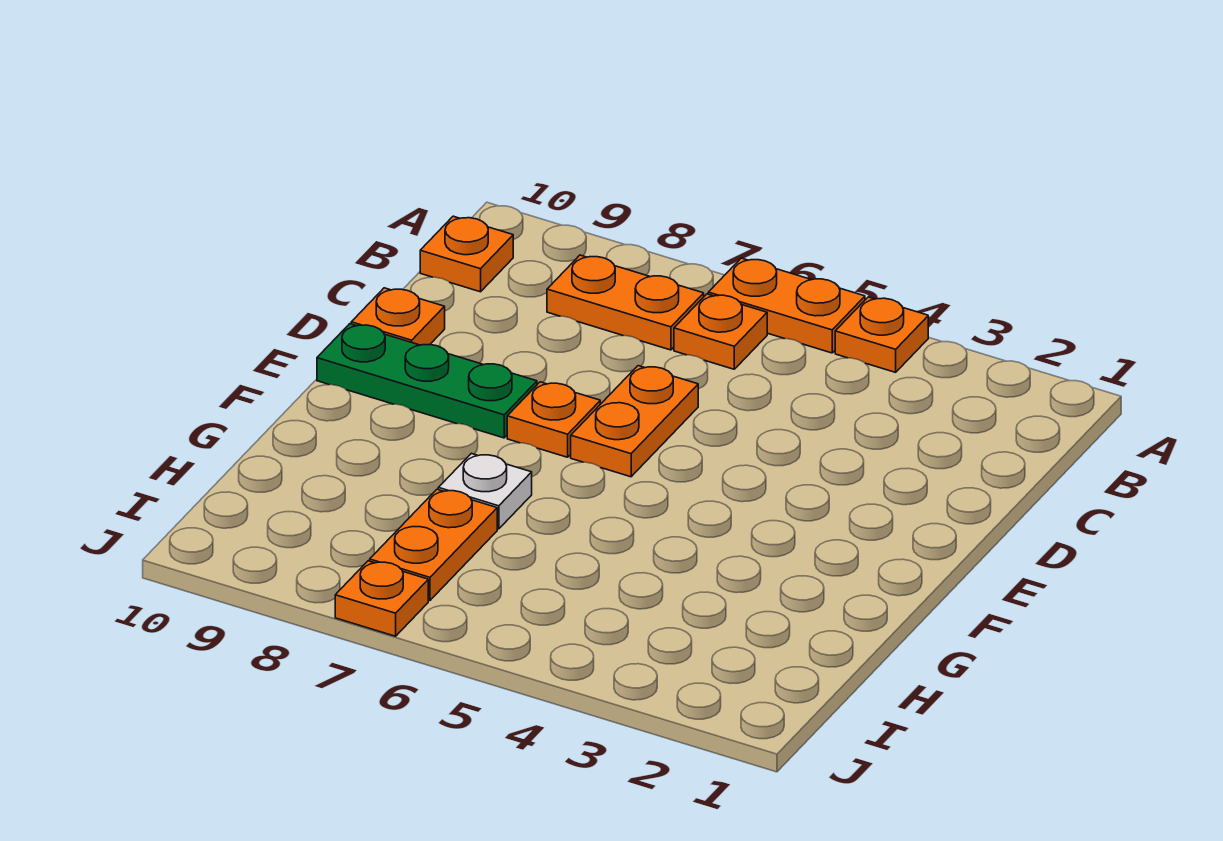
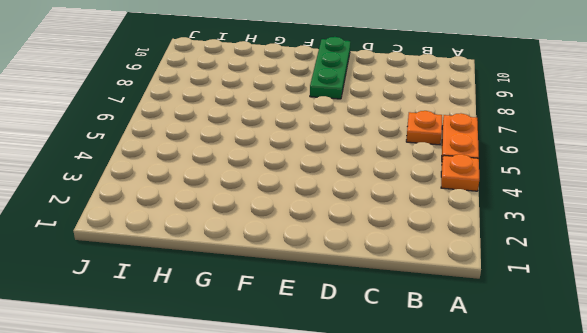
none -> orange 1x2 plate [547,255,704,350]
none -> orange 1x1 plate [420,216,513,292]
none -> orange 1x2 plate [571,366,698,477]

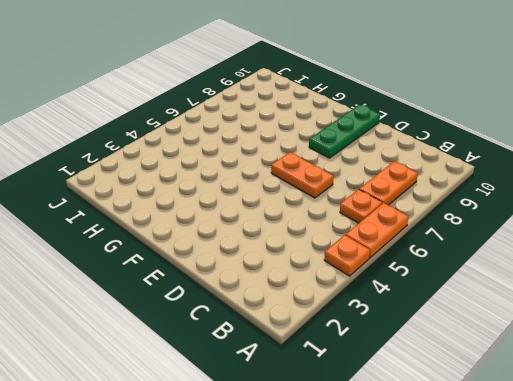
none -> orange 1x1 plate [420,216,513,292]
none -> orange 1x1 plate [351,288,445,345]
none -> orange 1x1 plate [507,382,600,457]

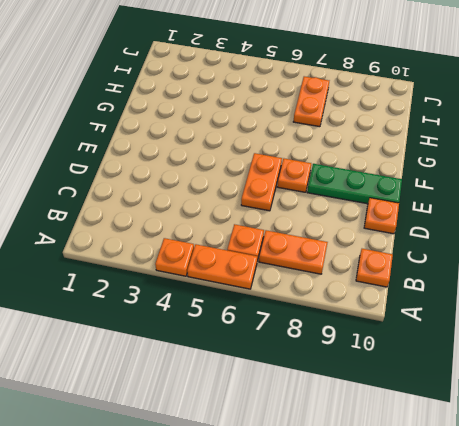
none -> white 1x1 plate [438,453,532,529]
none -> orange 1x1 plate [335,561,428,636]

